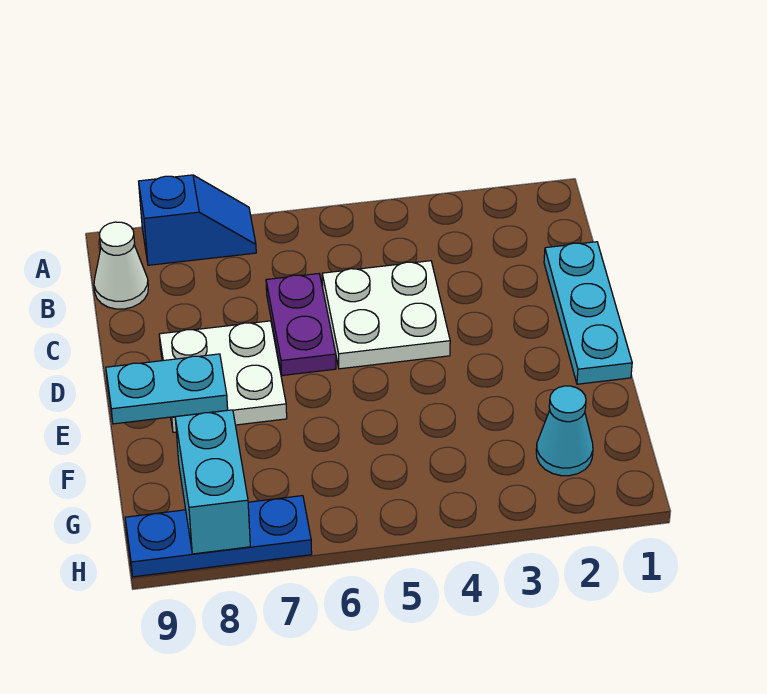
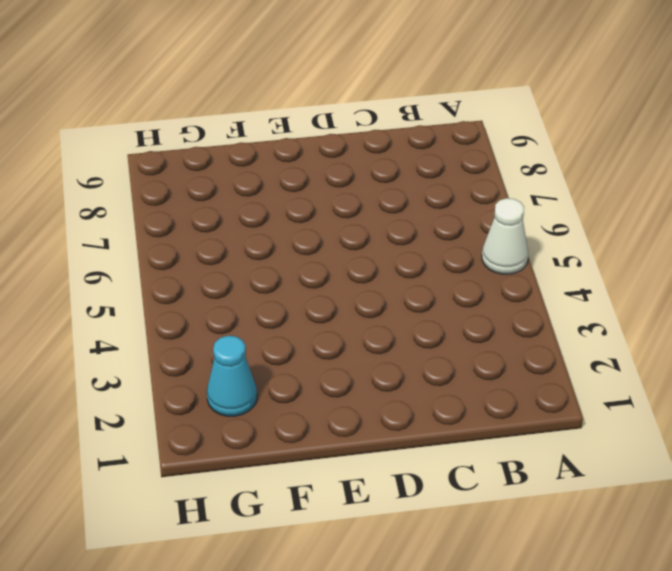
white 1x1 cone [482,198,528,274] -> white 1x1 cone moved to [94,222,148,309]
none -> blue 1x2 slope [139,175,256,265]
none -> cyan 1x3 plate [544,242,632,384]

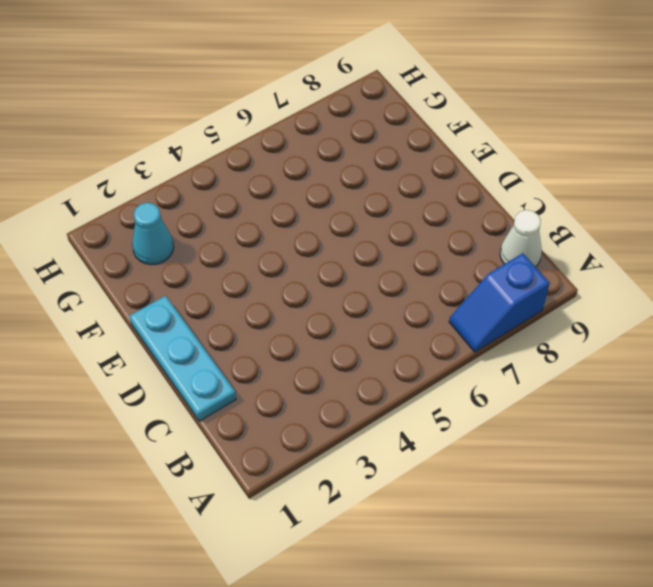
none -> white 2x2 plate [322,261,450,369]
none -> purple 1x2 plate [266,274,336,376]

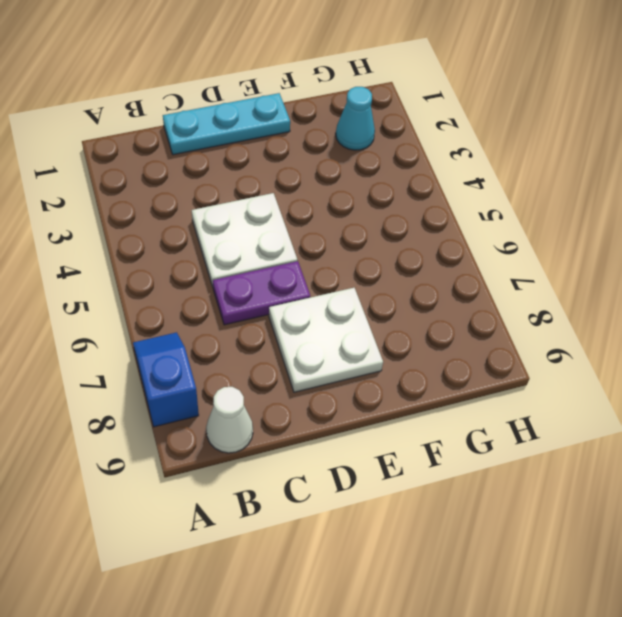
none -> blue 1x3 plate [125,496,312,577]
none -> cyan 1x2 plate [106,354,228,424]

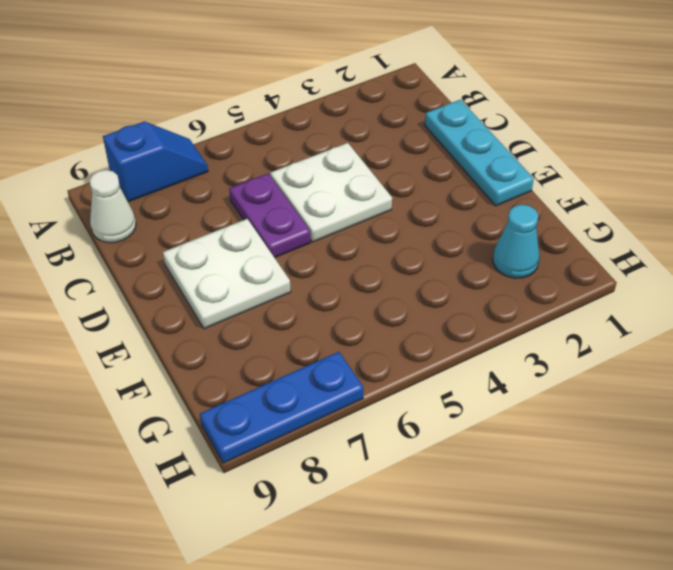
none -> cyan 1x2 plate [106,354,228,424]
none -> cyan 1x2 brick [175,410,250,554]

